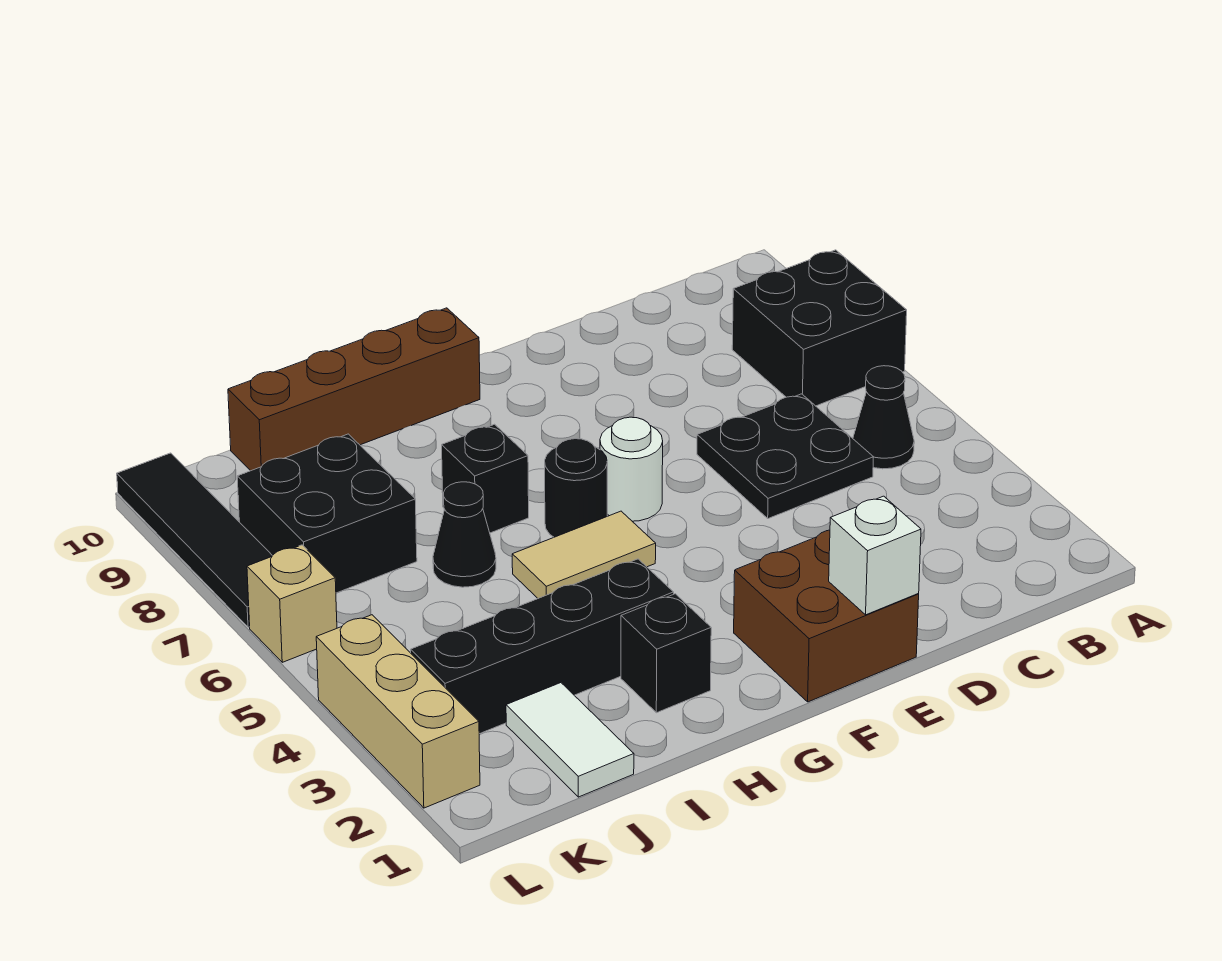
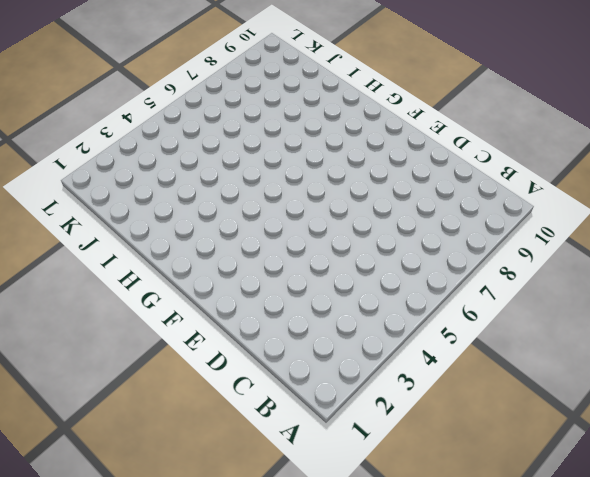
none -> black 2x2 brick [732,250,907,406]
none -> black 1x1 cone [853,366,914,469]
none -> black 2x2 plate [697,394,873,519]

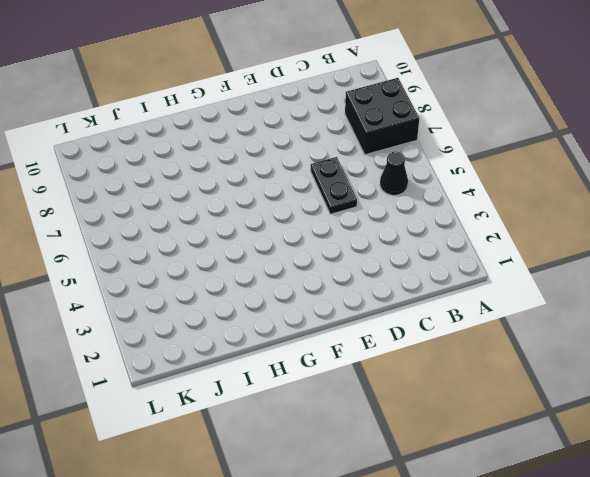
black 1x2 plate [311,157,357,214] -> black 2x2 plate [697,394,873,519]
none -> brown 2x2 brick [734,530,919,702]
none -> white 1x1 round brick [600,417,663,521]
none -> tan 1x2 tile [512,511,656,598]

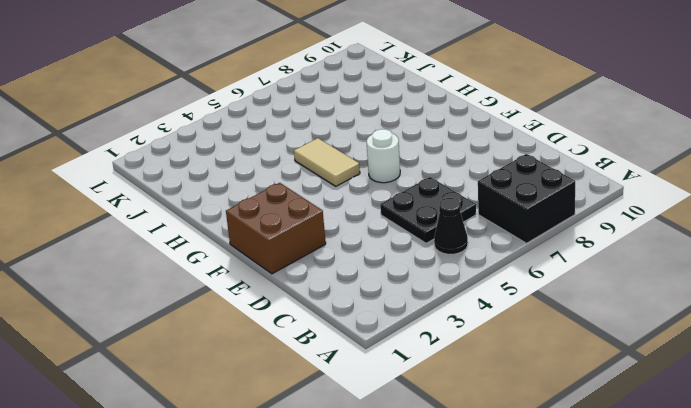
none -> black 1x1 round brick [545,439,607,537]
none -> brown 1x4 brick [228,308,480,471]
none -> black 1x1 brick [621,594,711,713]

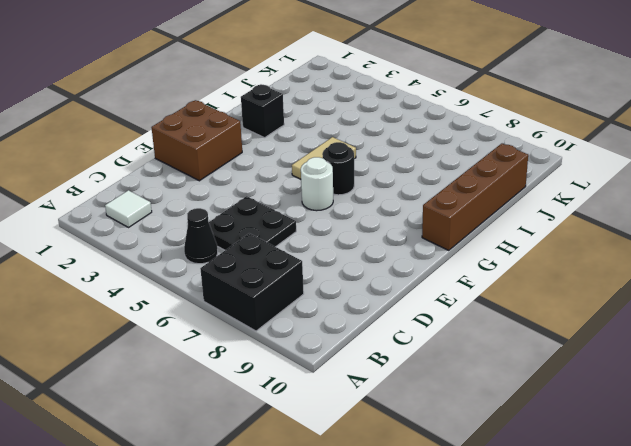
white 1x1 tile [105,190,152,227] -> none
none -> black 1x4 brick [411,559,674,734]
none -> black 1x1 brick [442,424,529,533]
none -> black 1x1 cone [433,482,496,587]

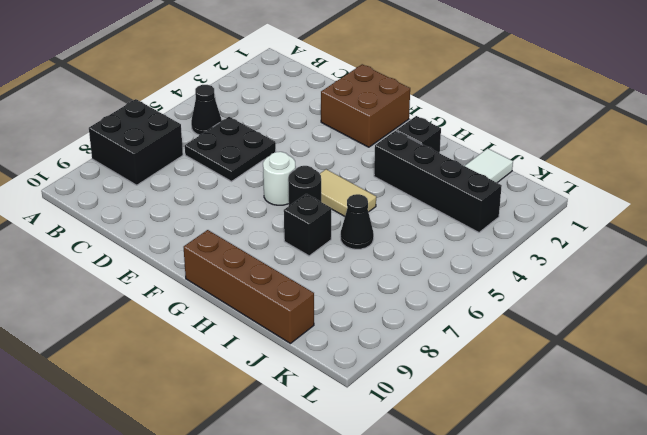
none -> black 2x2 brick [237,434,417,593]
none -> tan 1x3 brick [316,615,480,808]
none -> tan 1x1 brick [247,545,337,662]

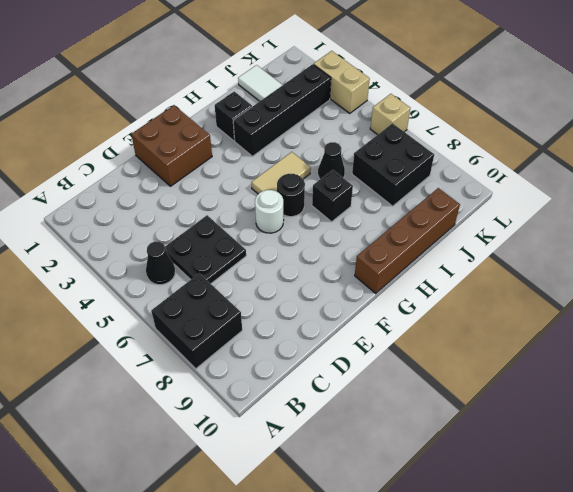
tan 1x2 brick [314,51,370,113] -> tan 1x3 brick [316,615,480,808]
none -> black 1x4 tile [117,453,272,627]
none -> white 1x1 brick [829,496,921,615]

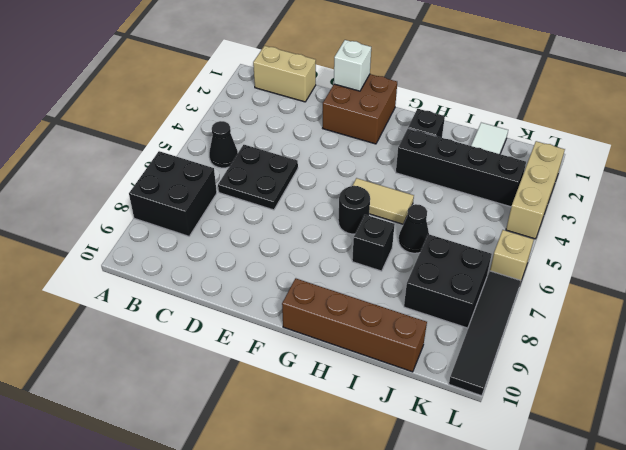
tan 1x2 brick [253,46,316,102] -> none
none -> white 1x1 round brick [600,417,663,521]

